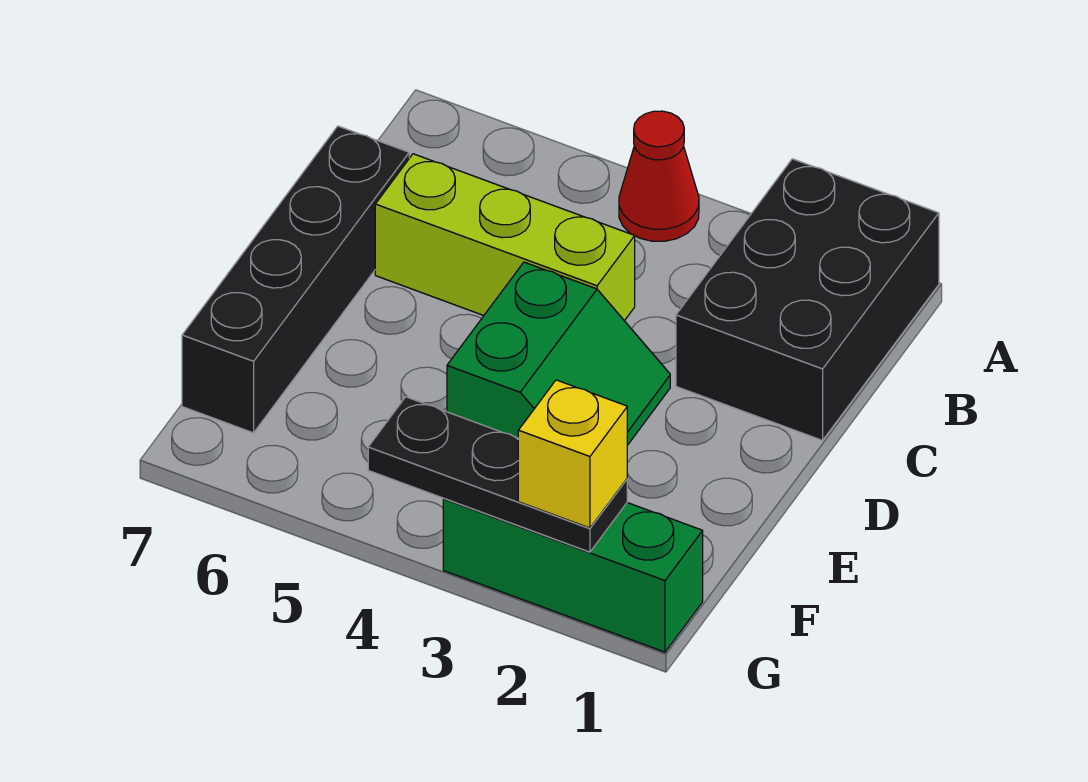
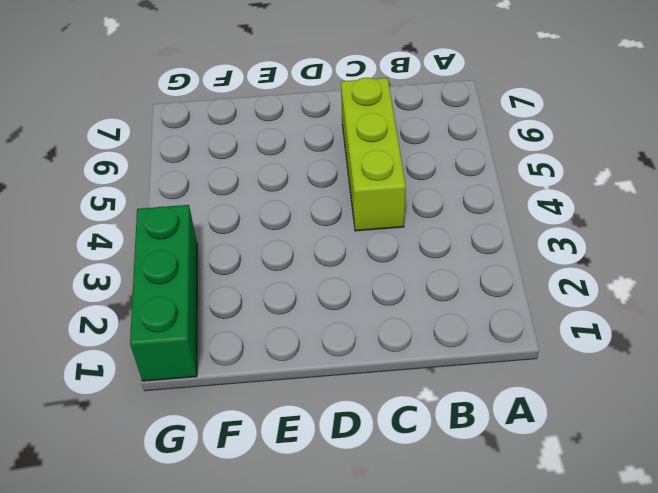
none -> black 2x3 brick [676,159,939,440]
none -> red 1x1 cone [619,111,699,241]

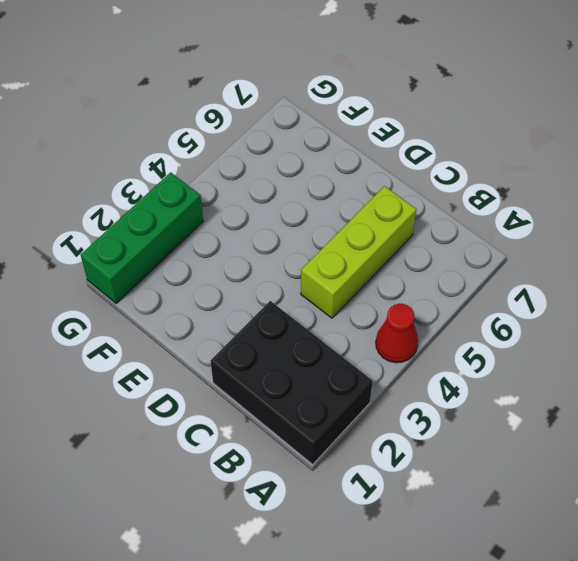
none -> black 1x4 brick [182,126,409,433]
none -> green 2x2 slope [447,262,670,445]

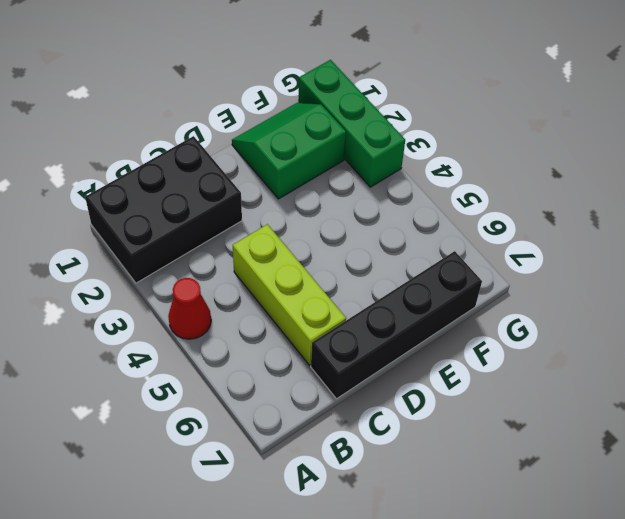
green 2x2 slope [232,103,346,199] -> green 2x2 slope moved to [447,262,670,445]
none -> black 1x3 plate [368,397,627,552]
none -> yellow 1x1 brick [518,380,627,528]

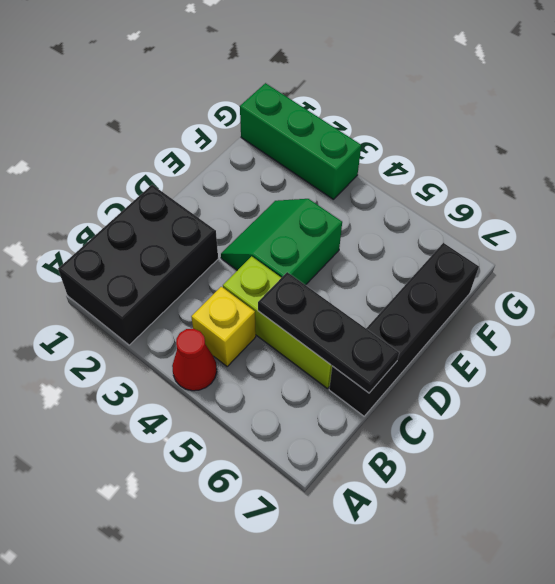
yellow 1x1 brick [191,287,256,366] -> yellow 1x1 brick moved to [518,380,627,528]
black 1x3 plate [258,272,399,393] -> black 1x3 plate moved to [368,397,627,552]

